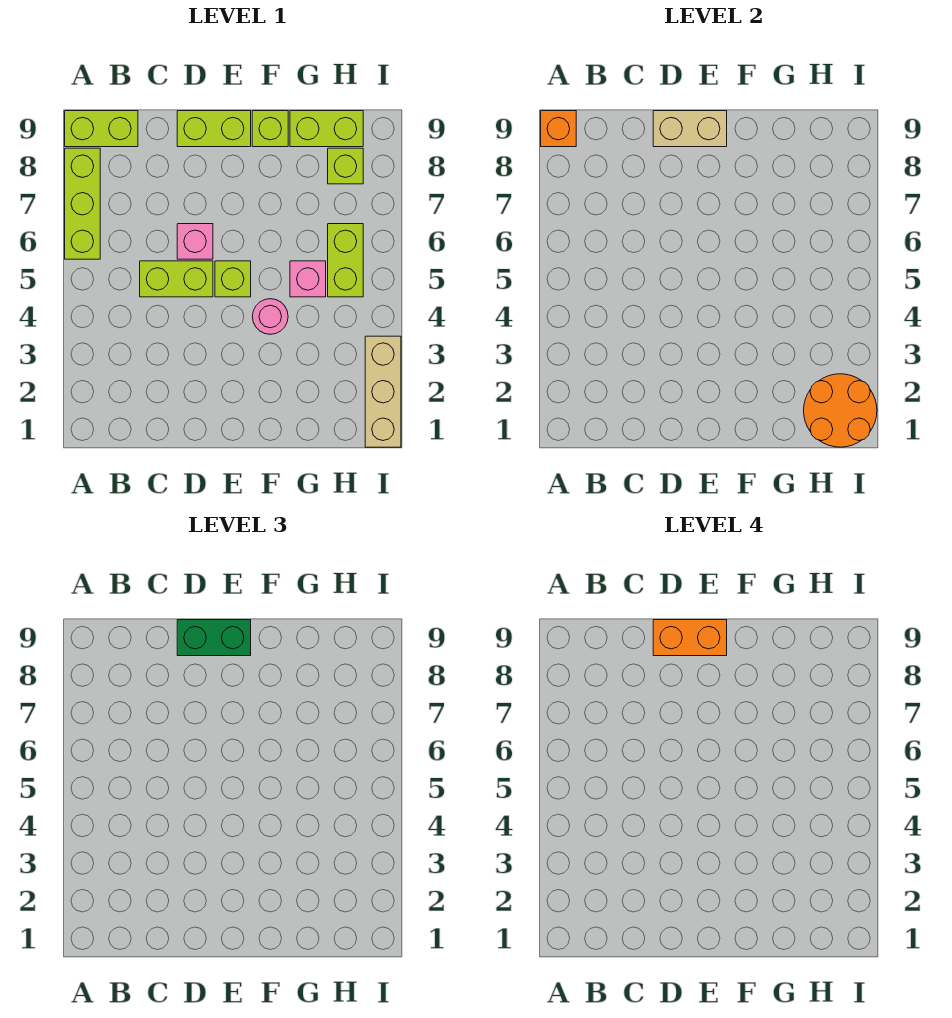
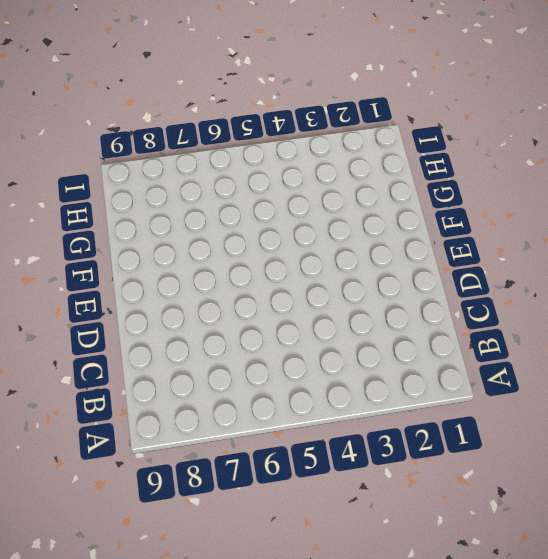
none -> lime 1x3 brick [65,148,100,259]
none -> lime 1x2 brick [65,111,138,147]
none -> lime 1x2 brick [140,261,213,297]

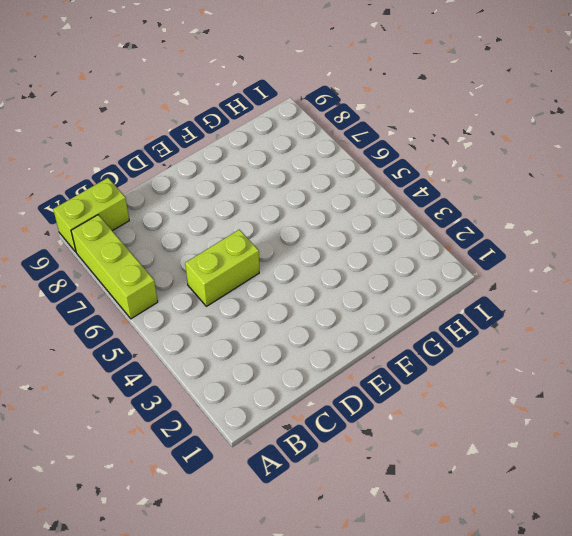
none -> pink 1x1 brick [177,224,213,259]
none -> lime 1x2 brick [177,111,251,147]
none -> lime 1x1 brick [215,261,251,297]

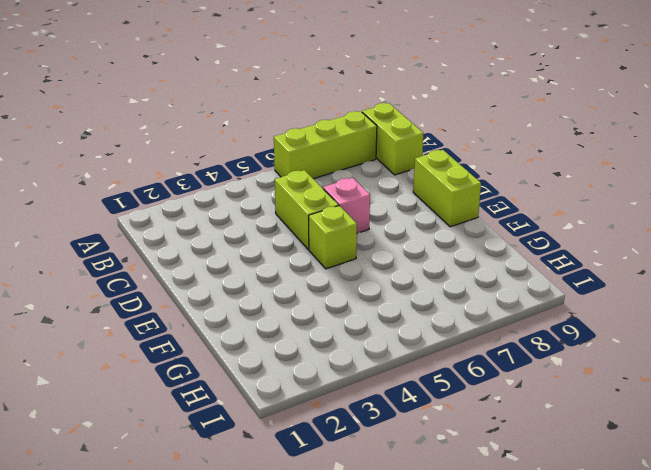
none -> pink 1x1 round brick [252,299,288,334]
none -> lime 1x1 brick [252,111,288,147]
none -> pink 1x1 brick [290,261,326,297]

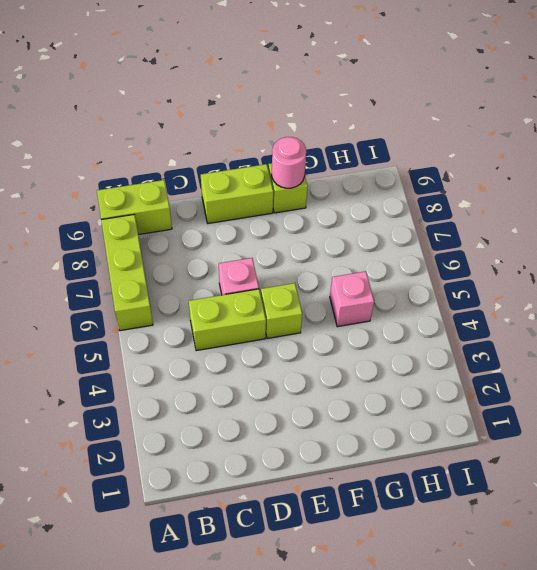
pink 1x1 round brick [272,137,306,188] -> pink 1x1 round brick moved to [252,299,288,334]
none -> lime 1x2 brick [290,111,363,147]
none -> lime 1x2 brick [328,224,363,297]
none -> lime 1x1 brick [328,148,363,184]

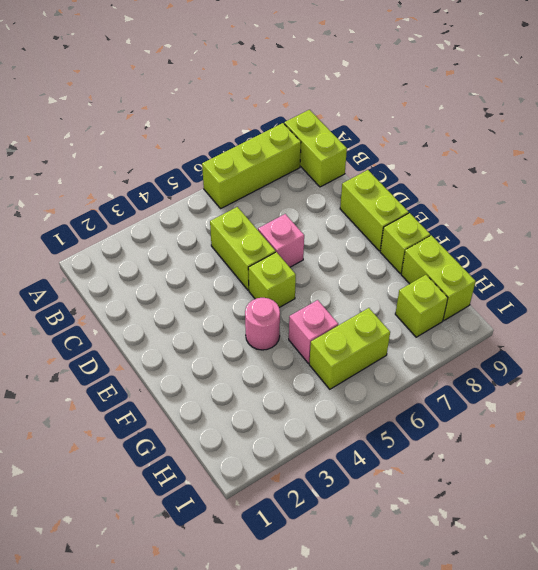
none -> tan 1x3 brick [365,336,401,447]
none -> orange 1x1 brick [541,111,576,147]
none -> tan 1x2 brick [653,111,727,147]

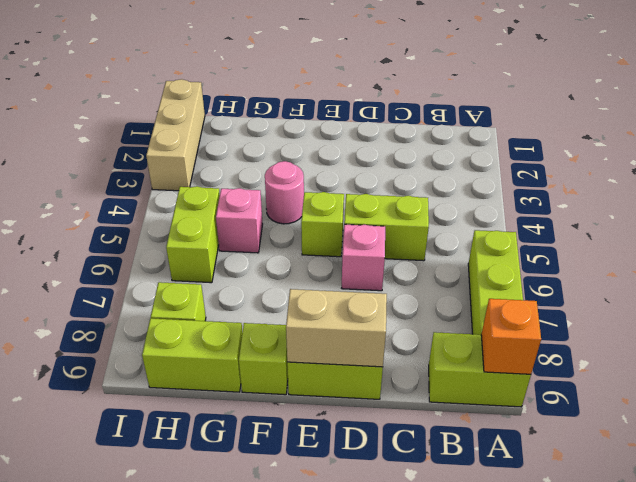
none -> orange 2x2 round brick [804,374,877,447]
none -> green 1x2 brick [177,620,251,656]
none -> orange 1x2 brick [653,620,727,656]

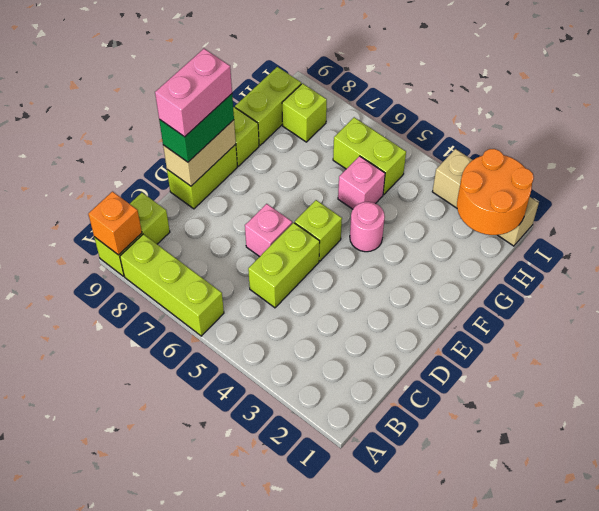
pink 1x2 brick [155,49,232,137] -> orange 1x2 brick [653,620,727,656]

